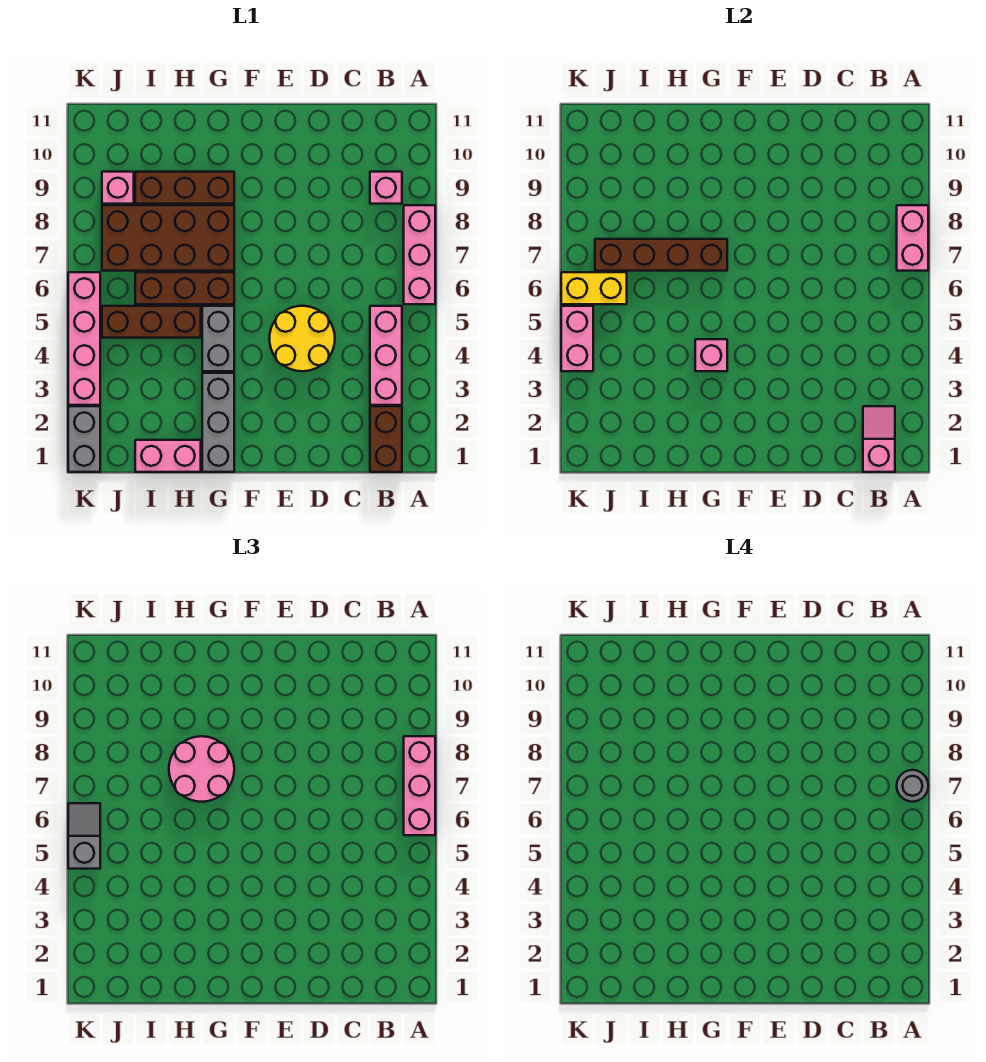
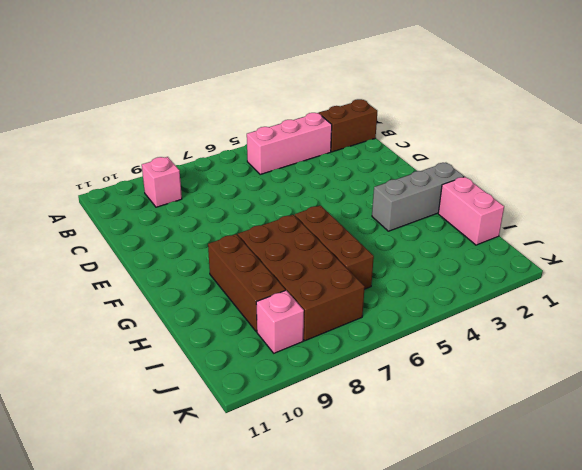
none -> pink 1x3 brick [404,205,435,304]
none -> yellow 2x2 round brick [269,306,335,371]
none -> grey 1x2 brick [202,306,234,371]

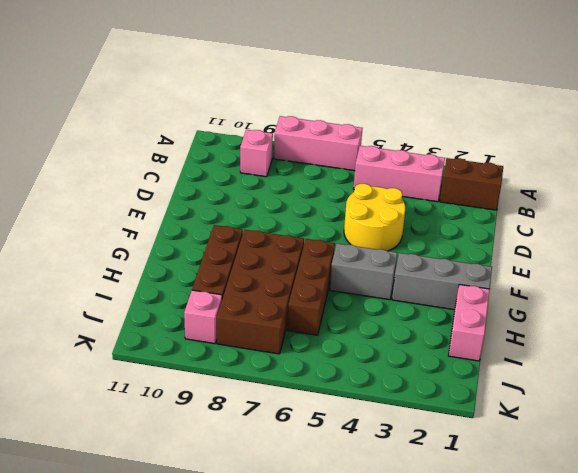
none -> brown 1x3 brick [102,306,201,338]
none -> grey 1x2 brick [68,406,100,472]
none -> pink 1x4 brick [68,272,100,405]

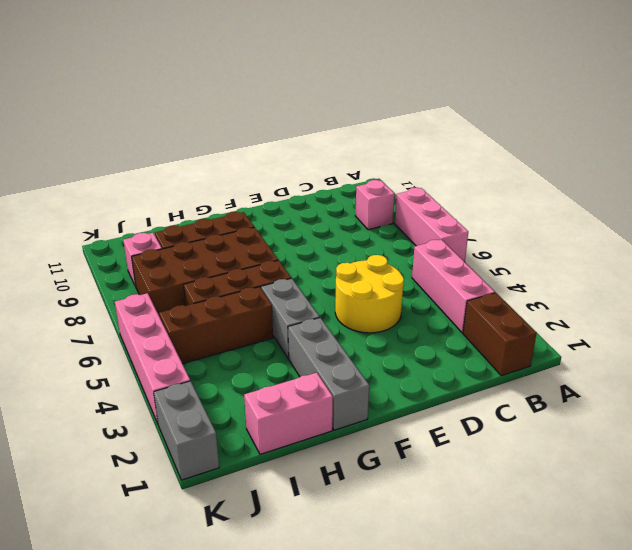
none -> pink 1x2 brick [897,205,928,271]
none -> pink 1x2 slope [863,406,895,472]
none -> pink 1x1 brick [695,339,727,371]

